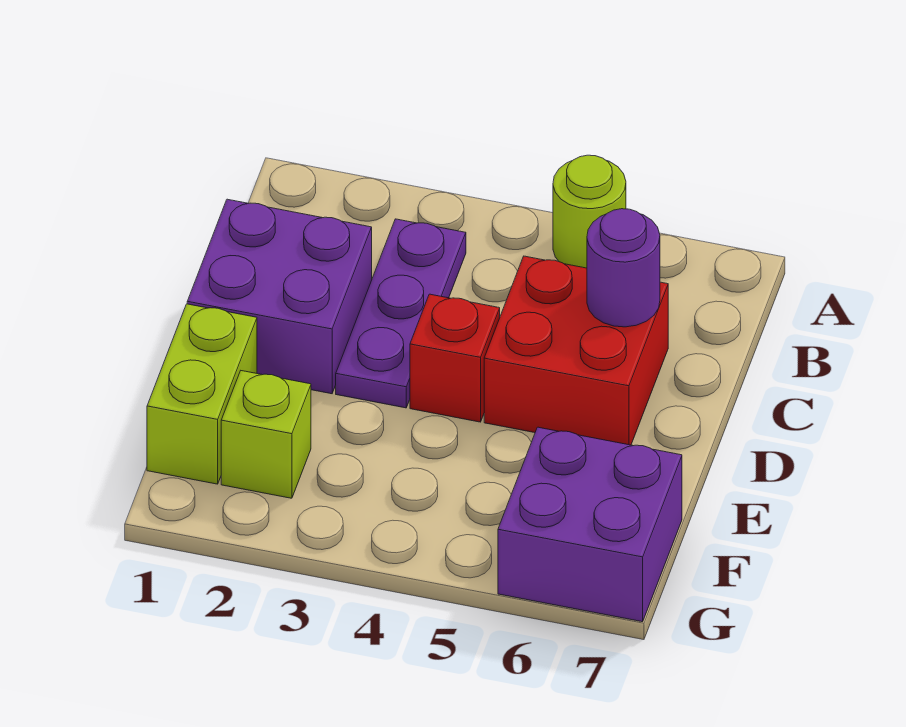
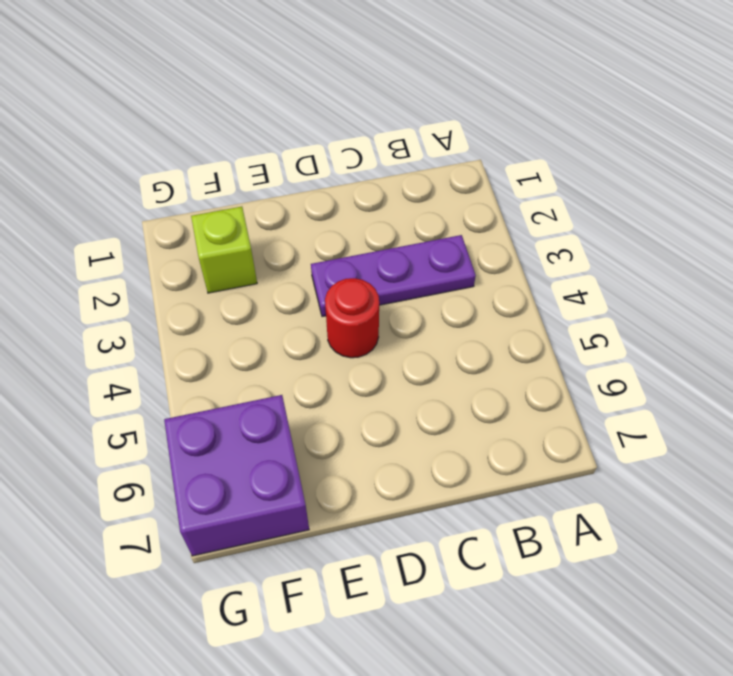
red 1x1 round brick [325,278,379,358] -> red 1x1 brick [410,294,500,422]
none -> lime 1x1 round brick [553,155,626,268]
none -> purple 2x2 brick [187,199,372,394]

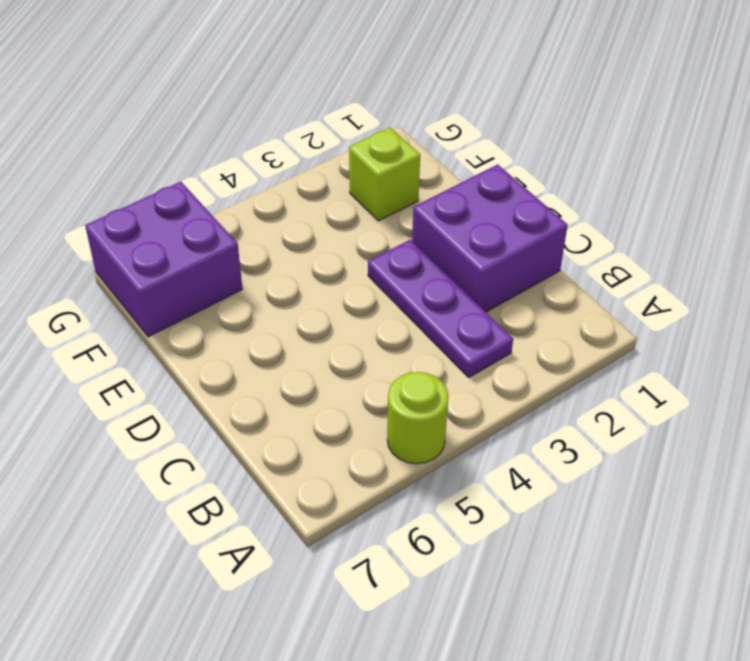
none -> red 2x2 brick [484,256,668,445]
none -> red 1x1 brick [410,294,500,422]

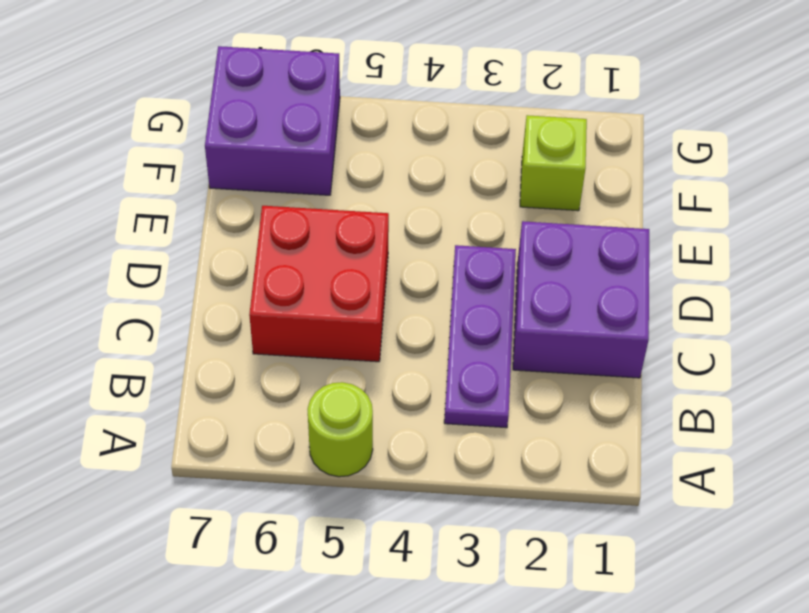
none -> red 1x1 brick [410,294,500,422]
none -> lime 1x2 brick [147,304,257,484]

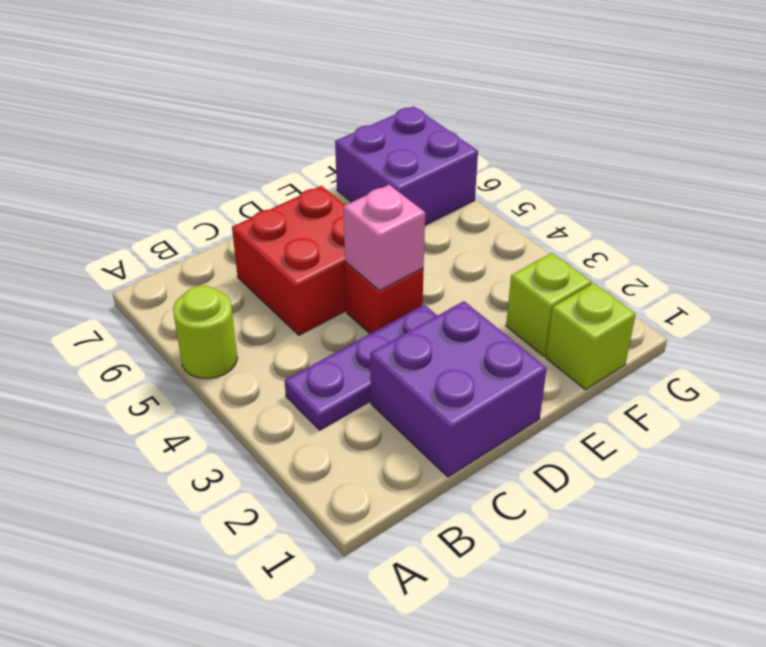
pink 1x1 brick [343,185,425,291] -> none
lime 1x1 brick [546,283,636,390] -> lime 1x2 brick [147,304,257,484]
none -> purple 1x1 round brick [587,209,660,327]

